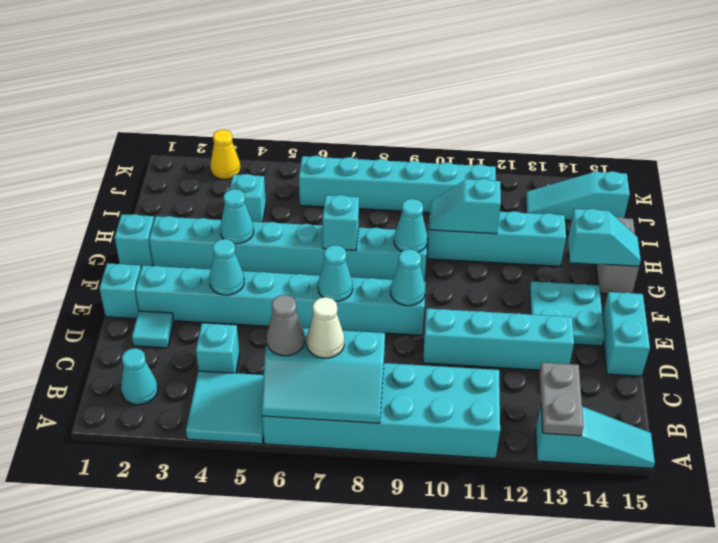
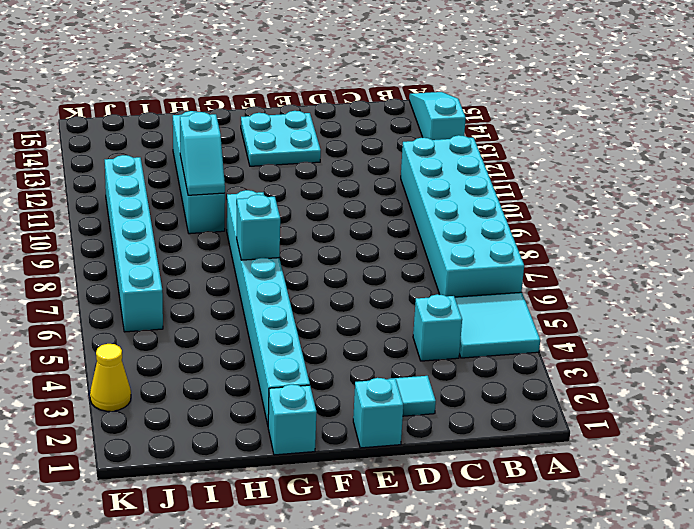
none -> cyan 1x1 cone [121,348,158,405]
none -> cyan 1x4 brick [423,308,574,370]
none -> cyan 1x2 brick [602,292,650,376]
none -> cyan 1x8 brick [135,265,426,335]

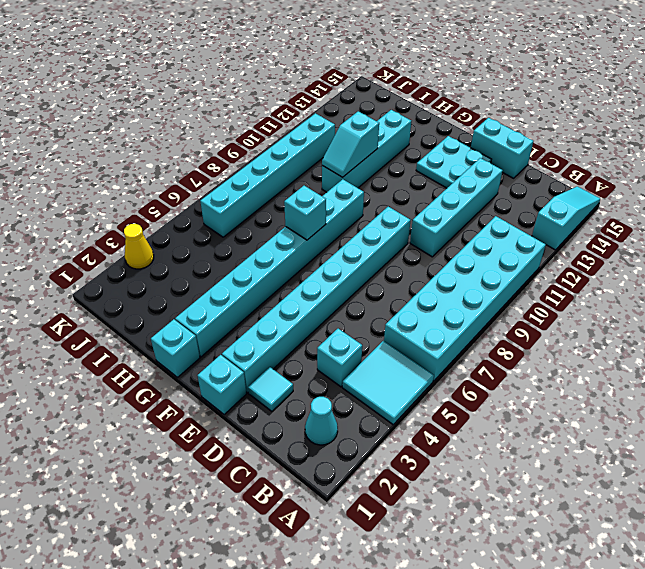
none -> grey 1x2 brick [596,217,639,294]
none -> cyan 1x1 brick [230,174,266,222]
none -> cyan 1x3 slope [526,171,630,220]
none -> cyan 2x3 slope [262,328,385,423]

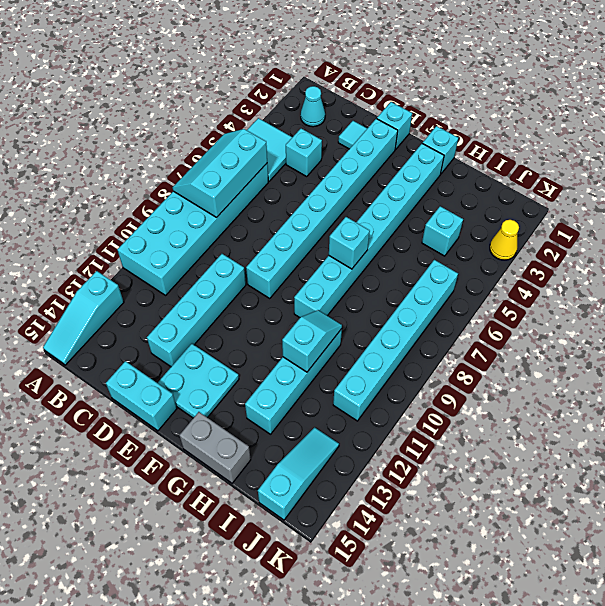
none -> grey 1x2 plate [540,363,583,436]
none -> cyan 1x1 cone [210,239,244,295]
none -> cyan 1x1 cone [318,245,353,301]
none -> cyan 1x1 cone [391,249,425,306]

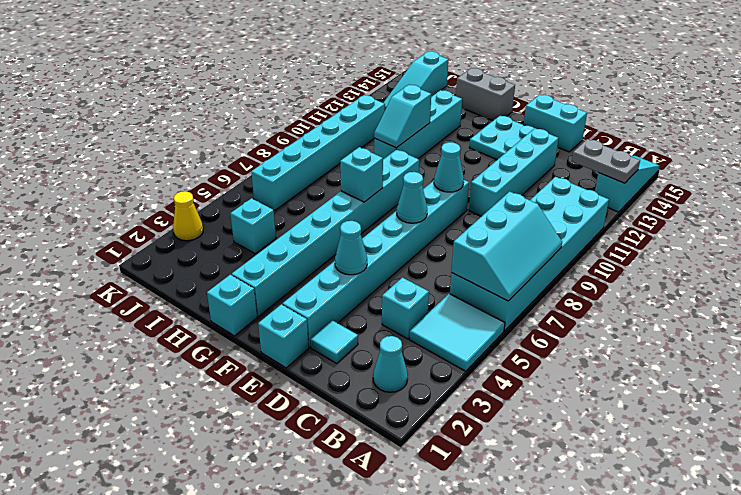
none -> cyan 1x1 cone [220,189,254,244]
none -> cyan 1x1 cone [394,199,427,252]
none -> cyan 1x2 slope [568,209,641,266]
none -> grey 1x1 cone [267,295,305,356]

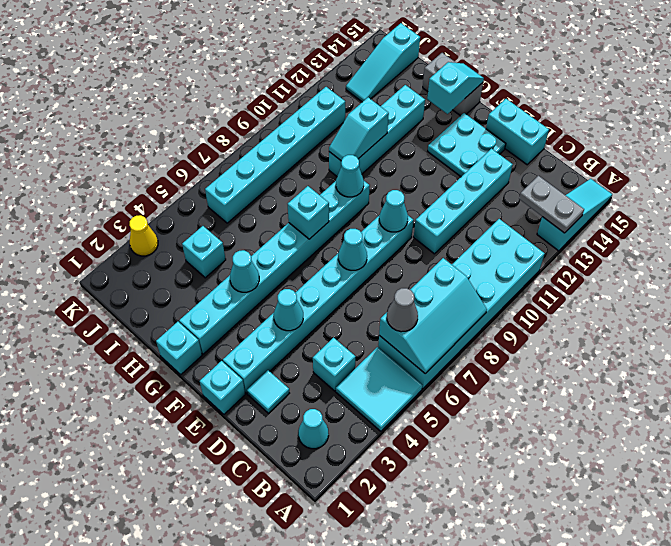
none -> white 1x1 cone [307,297,344,358]

